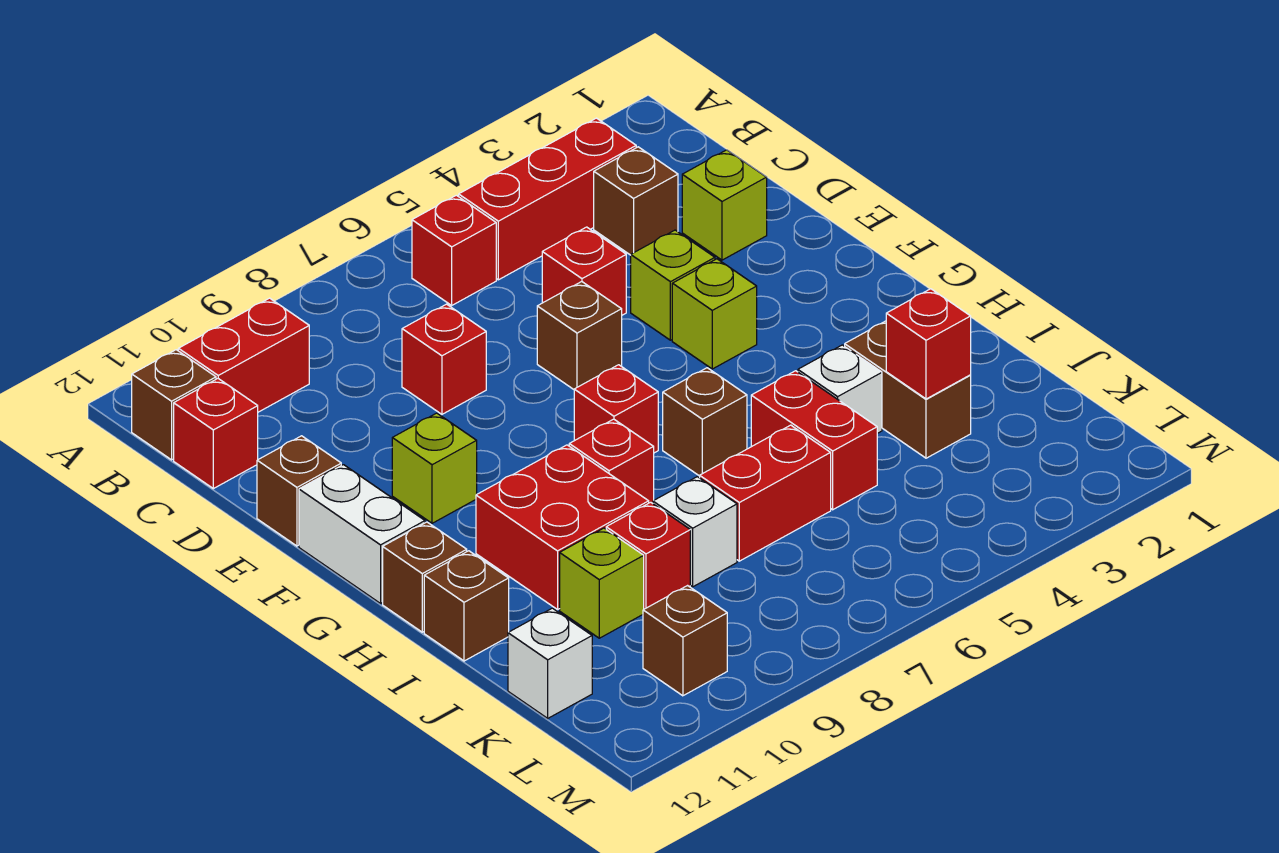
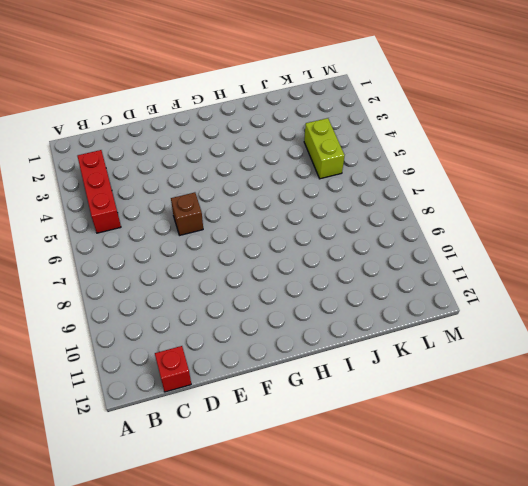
lime 1x2 brick [304,118,345,179] -> none
none -> red 1x1 brick [412,195,496,305]
none -> red 1x2 brick [178,298,309,412]
none -> brown 1x1 brick [132,350,216,460]
none -> brown 1x1 brick [594,147,678,255]

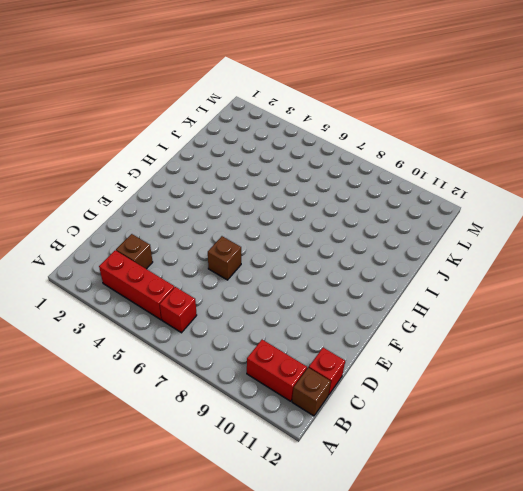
none -> lime 1x1 brick [682,150,767,260]
none -> red 1x1 brick [542,227,626,315]
none -> red 1x1 brick [402,304,486,414]
none -> lime 1x1 brick [631,230,715,340]

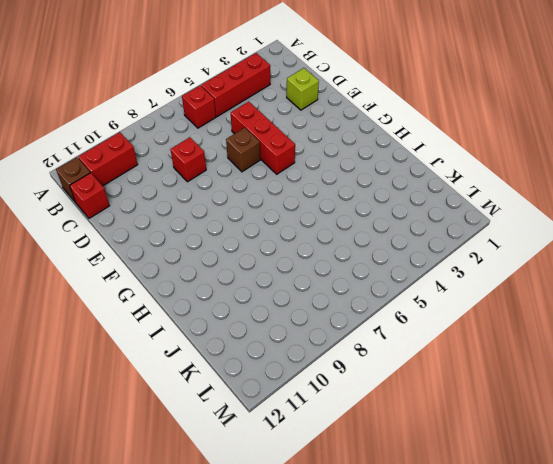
red 1x3 brick [231,102,295,174] -> red 1x1 brick [542,227,626,315]
none -> brown 1x1 brick [594,147,678,255]
none -> lime 1x1 brick [631,230,715,340]
none -> brown 1x1 brick [257,436,341,546]
none -> lime 1x1 brick [672,259,757,369]

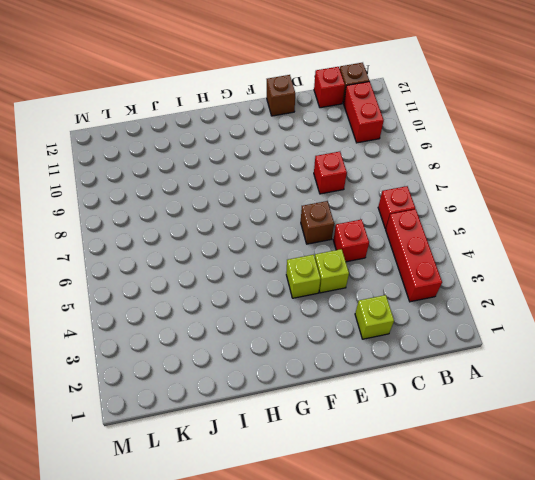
none -> brown 1x1 brick [594,147,678,255]
none -> lime 1x1 brick [392,413,477,523]
none -> white 1x2 brick [299,465,425,603]
none -> red 1x1 brick [574,365,658,453]

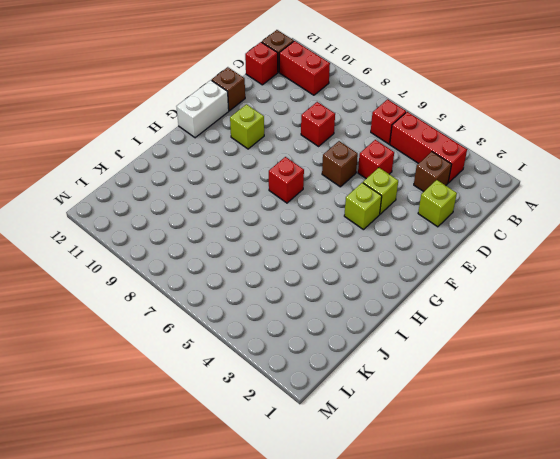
none -> brown 1x1 brick [663,368,747,476]
none -> red 1x1 brick [569,419,654,504]
none -> red 2x2 brick [476,445,649,610]
none -> brown 1x1 brick [383,522,467,632]

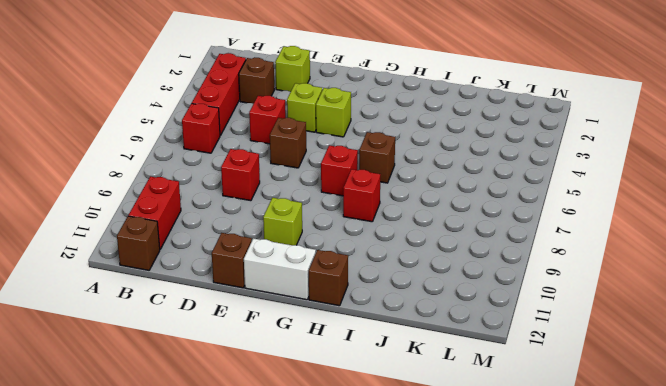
none -> red 1x1 brick [174,379,258,489]
none -> red 2x2 brick [476,445,649,610]
none -> brown 1x2 brick [845,321,971,458]
none -> white 1x1 brick [798,345,882,433]

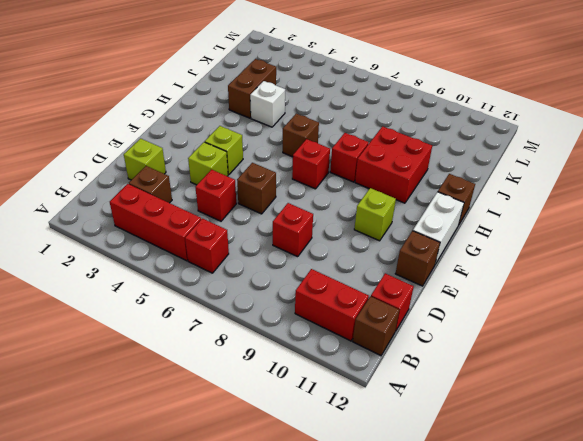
none -> red 1x2 brick [751,371,877,510]
none -> brown 1x1 brick [424,551,509,661]
none -> red 1x2 brick [700,425,831,561]
none -> white 1x1 brick [653,477,737,587]

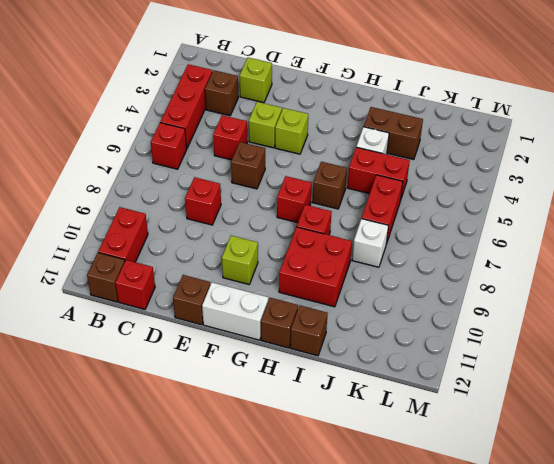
none -> red 1x1 brick [606,502,690,609]
none -> lime 1x1 brick [560,528,644,638]
none -> white 1x1 brick [508,608,592,718]
none -> brown 1x1 brick [643,586,727,696]

